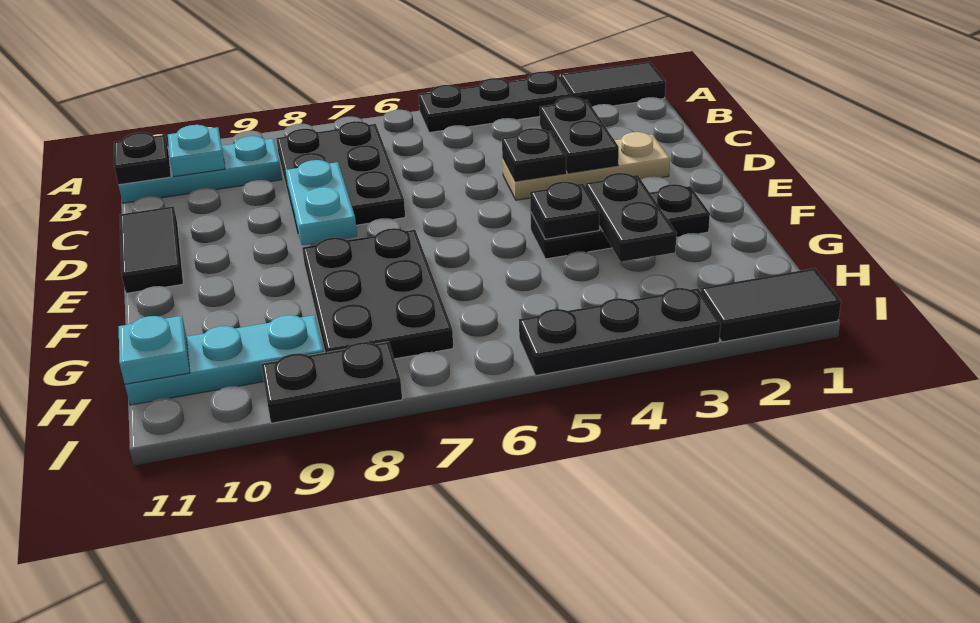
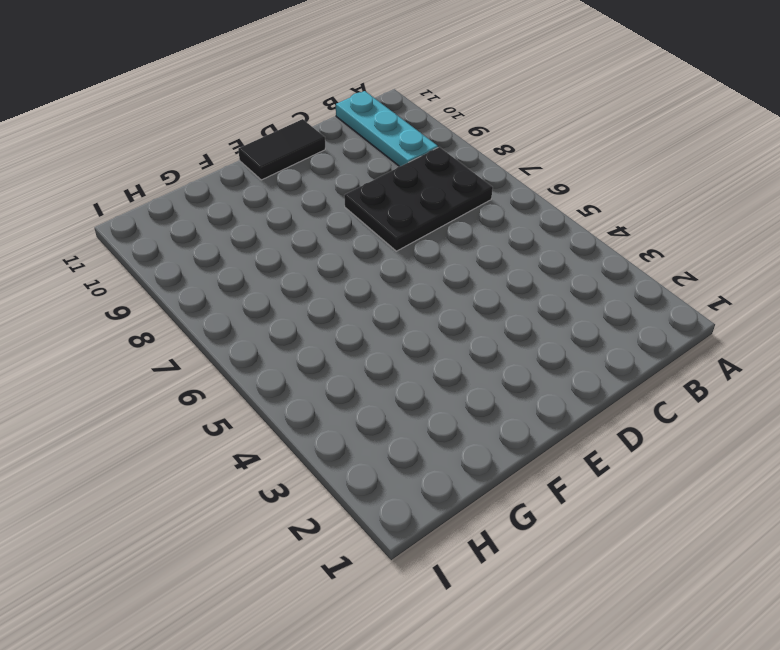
none -> black 1x2 tile [560,62,666,107]
none -> black 1x3 plate [418,72,571,133]
none -> tan 1x3 plate [502,132,670,200]

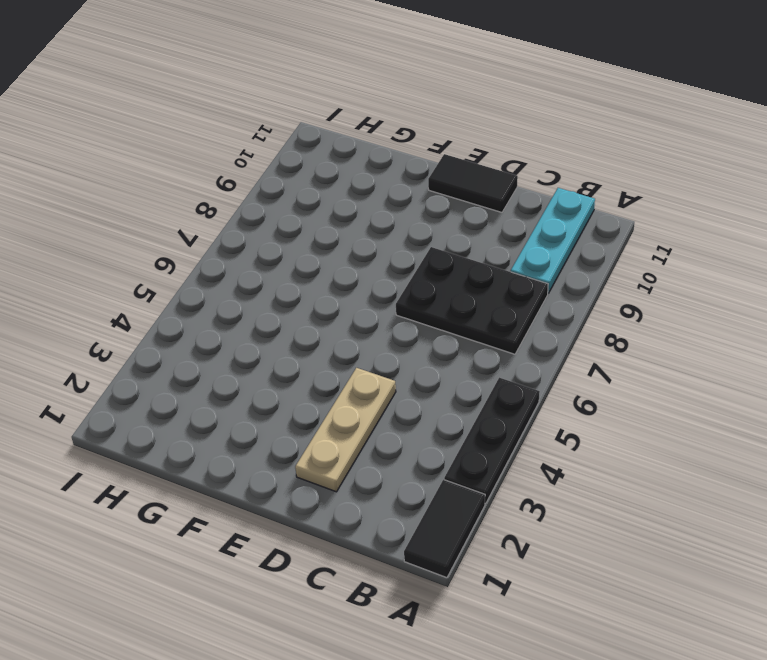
none -> black 1x3 plate [530,184,710,259]
none -> black 2x3 plate [302,228,453,359]
none -> cyan 1x3 plate [125,315,324,405]

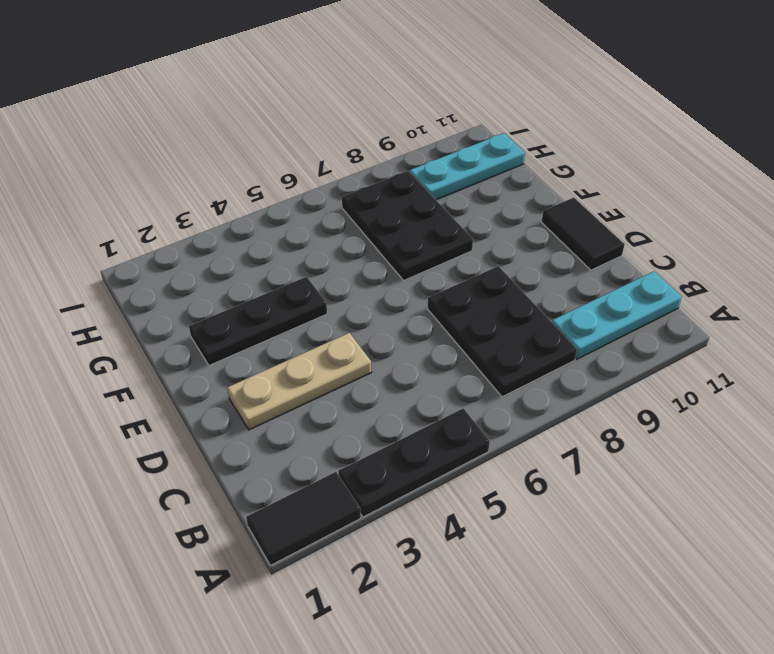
none -> black 1x2 tile [701,268,841,342]
none -> black 1x3 plate [519,288,721,376]
none -> black 1x2 plate [261,342,402,423]

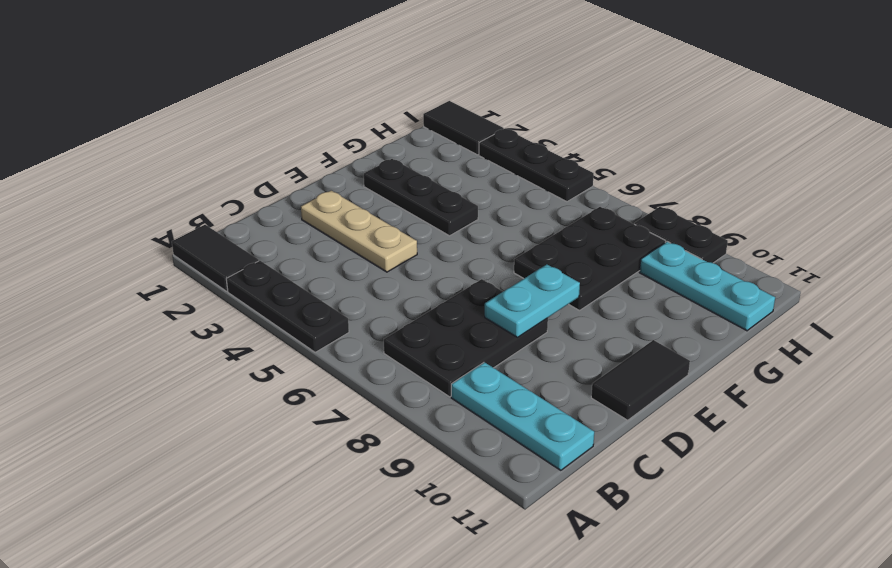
none -> cyan 1x1 plate [168,125,225,177]
none -> black 1x1 plate [114,132,171,185]
none -> black 1x2 plate [540,97,619,173]

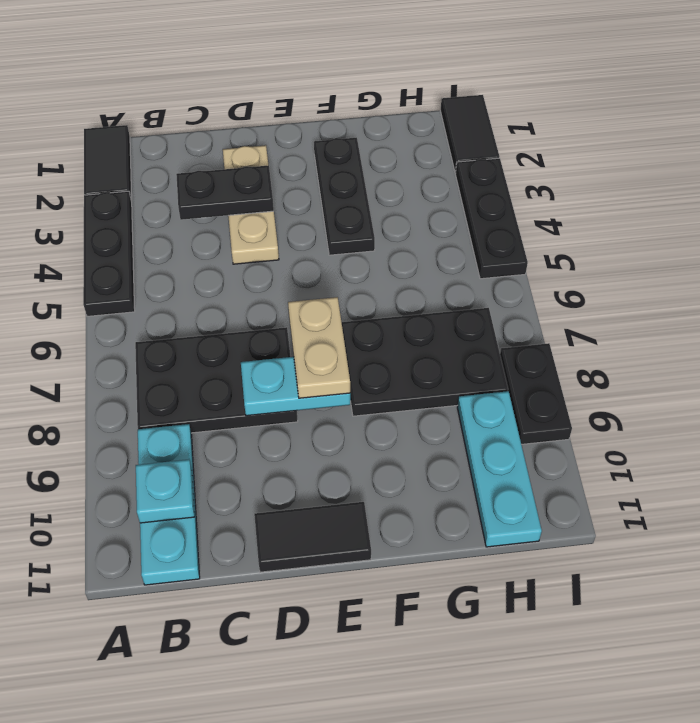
tan 1x2 plate [288,297,350,398] -> none
none -> black 1x1 plate [114,132,171,185]
none -> black 1x1 plate [502,128,566,181]
none -> black 1x2 plate [586,173,677,262]

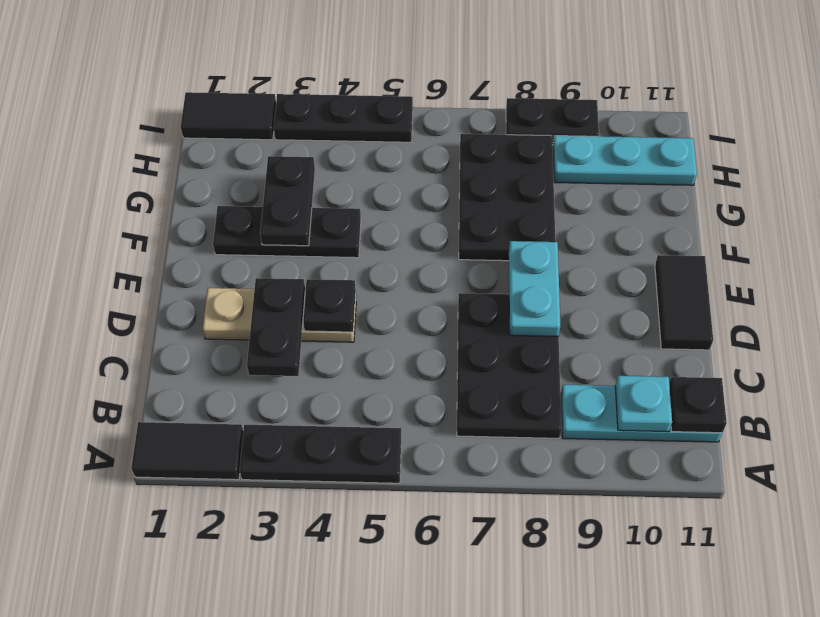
none -> black 1x1 plate [530,182,600,239]
none -> cyan 1x1 plate [119,316,190,384]

